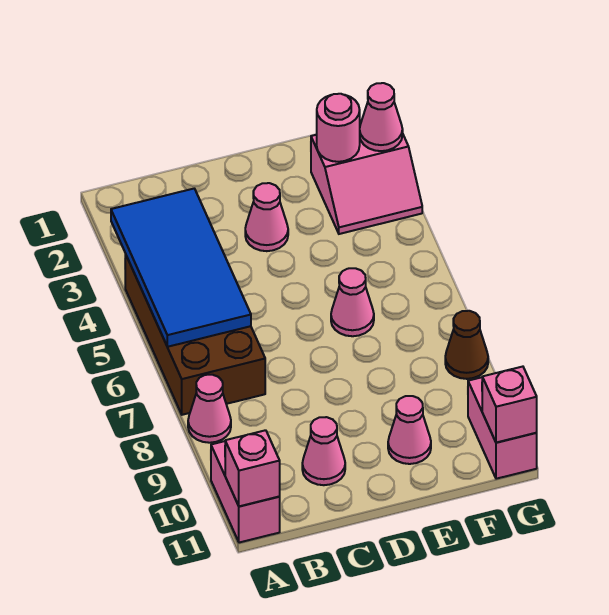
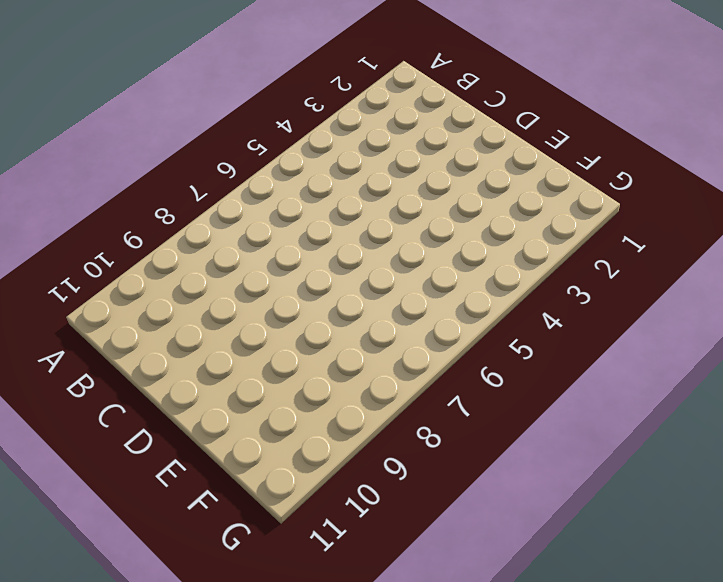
none -> brown 2x4 brick [125,254,265,415]
none -> pink 1x1 cone [188,375,231,443]
none -> pink 1x2 brick [211,441,280,543]

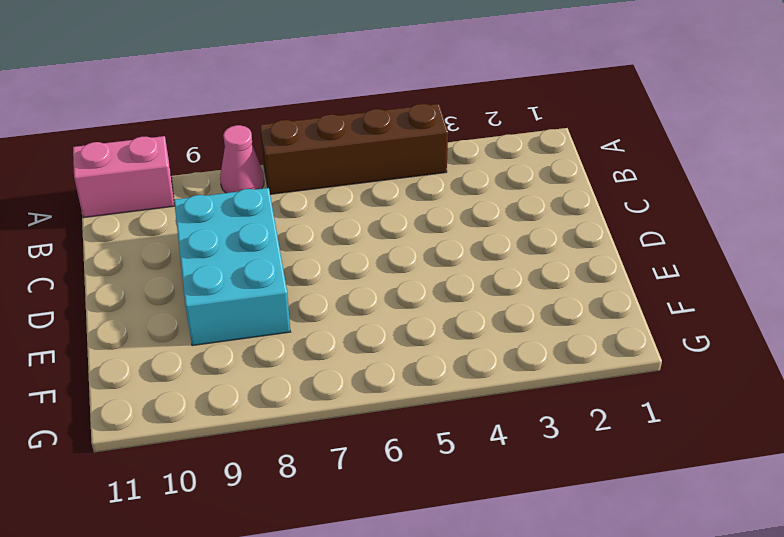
brown 1x4 brick [260,104,448,194] -> brown 2x4 brick [125,254,265,415]
cyan 2x3 brick [174,188,290,346] -> none
none -> pink 1x1 cone [302,417,345,485]
none -> pink 1x1 cone [245,183,288,251]
none -> pink 1x1 cone [331,268,374,336]

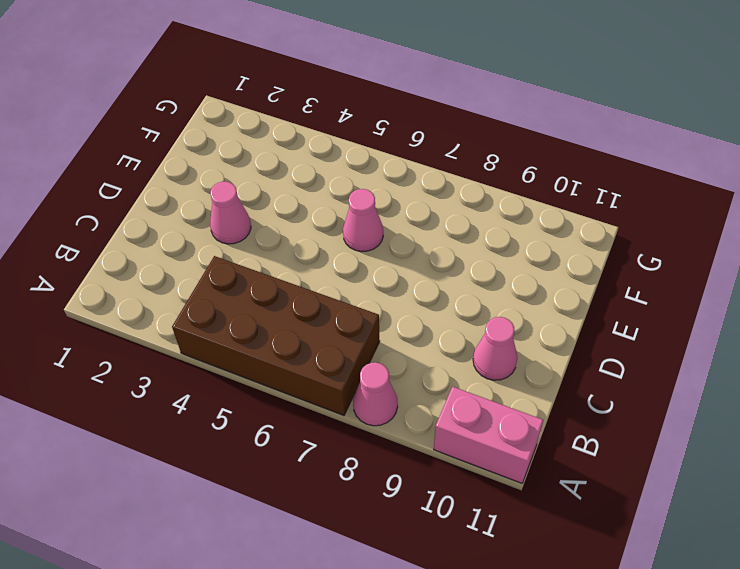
none -> pink 1x1 cone [388,396,431,464]
none -> pink 2x2 slope [311,135,422,234]
none -> brown 1x1 cone [445,311,488,379]

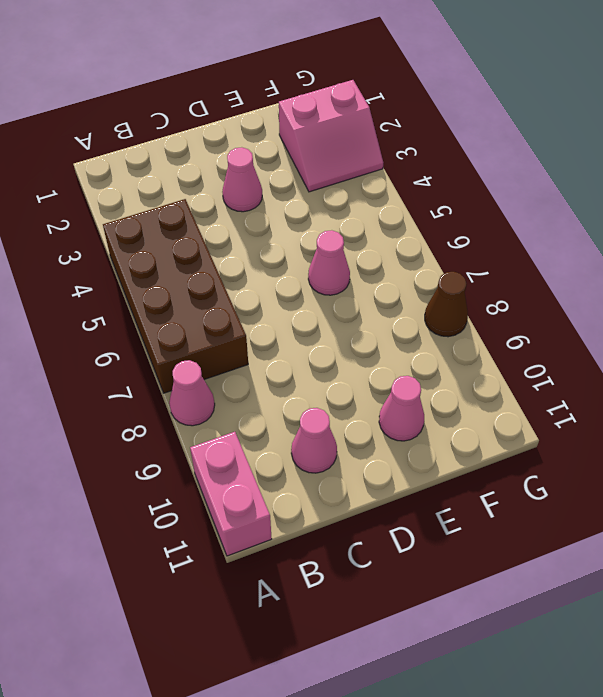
none -> pink 1x2 brick [468,377,537,479]
none -> blue 2x4 tile [111,189,251,347]
none -> pink 1x1 brick [225,430,280,506]

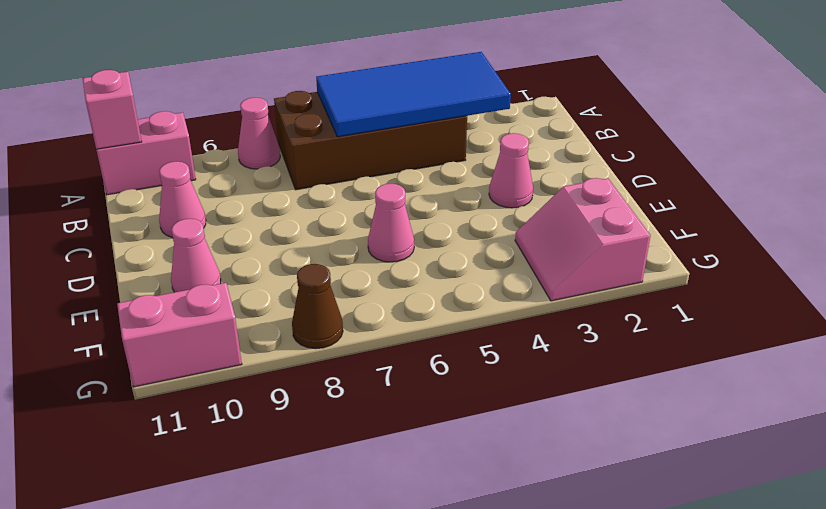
none -> pink 1x1 round brick [316,94,360,162]
none -> pink 1x1 cone [360,83,403,151]
none -> pink 1x1 brick [482,367,537,443]

